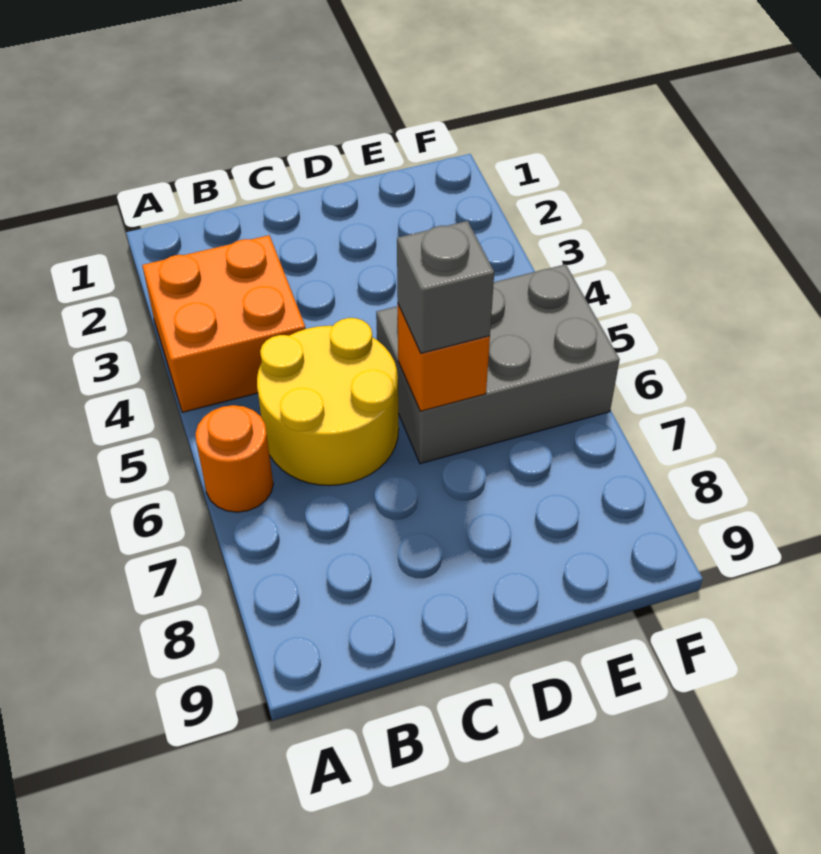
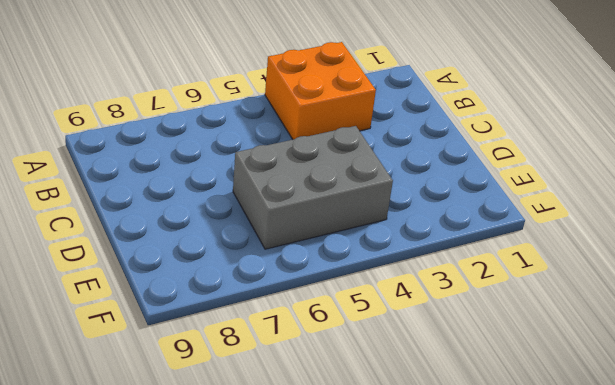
grey 2x3 brick [233,126,393,249] -> grey 2x3 brick turned to [376,264,620,464]
none -> orange 1x1 round brick [195,405,273,512]
none -> yellow 2x2 round brick [257,318,399,486]

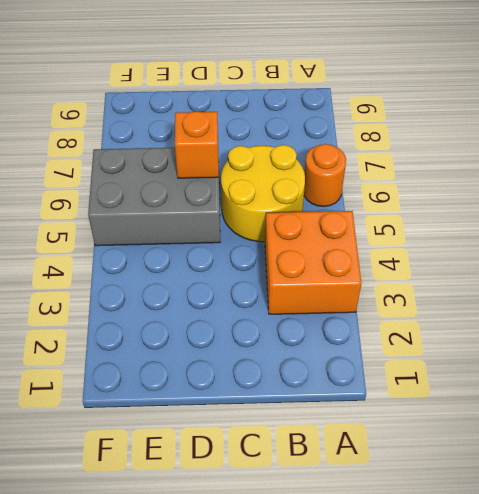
none -> grey 1x1 brick [397,221,494,353]

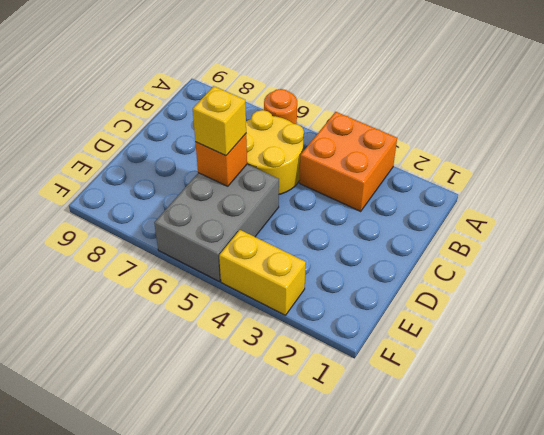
yellow 1x1 brick [193,86,246,156] -> grey 1x1 brick [397,221,494,353]
yellow 1x2 brick [219,230,306,315] -> none

